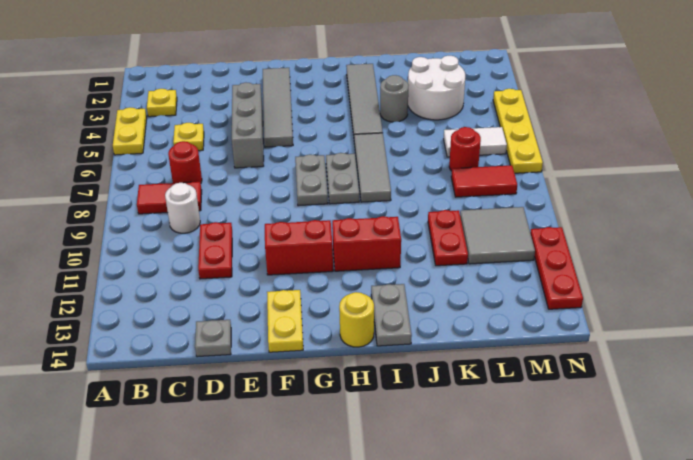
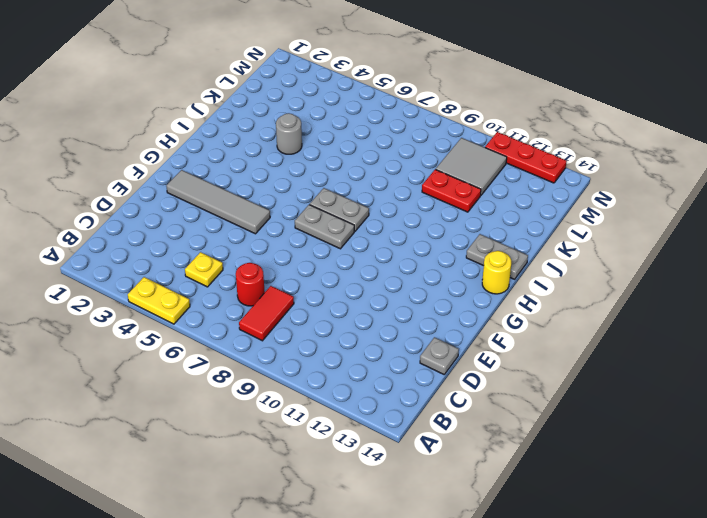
none -> yellow 1x1 plate [147,89,177,117]
none -> white 1x1 round brick [165,183,200,233]
none -> red 1x2 plate [198,222,232,279]

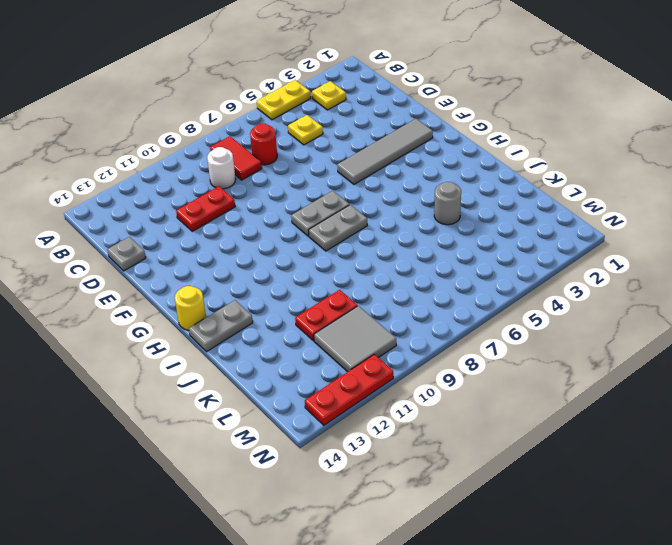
none -> grey 1x3 brick [232,83,264,168]
none -> red 1x2 brick [265,220,333,275]
none -> yellow 1x2 plate [267,290,303,352]

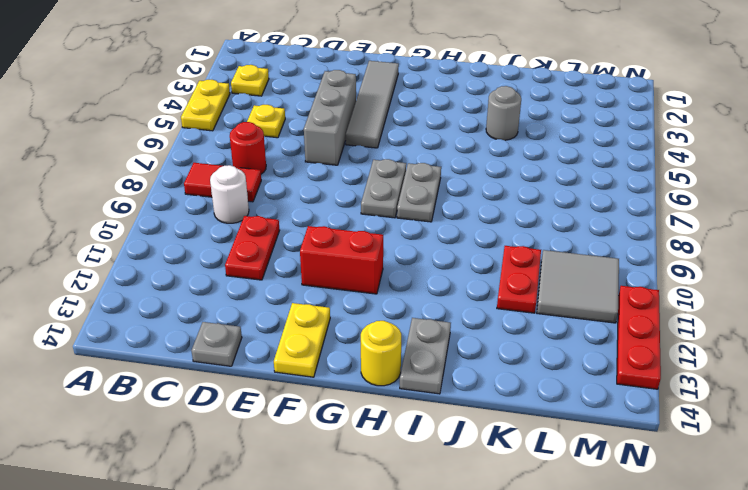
none -> red 1x2 brick [332,216,401,271]
none -> grey 1x4 tile [346,64,383,135]
none -> grey 1x3 tile [354,133,391,202]

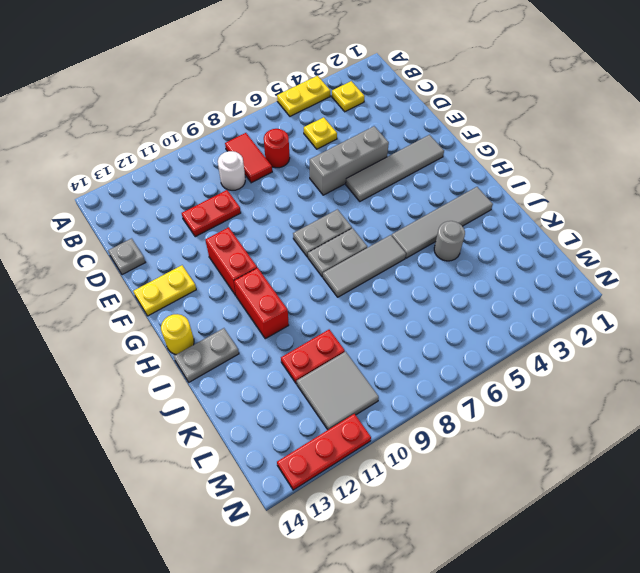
none -> white 2x2 round brick [408,56,465,120]
none -> white 1x2 tile [444,127,507,157]
none -> red 1x1 round brick [449,127,481,171]

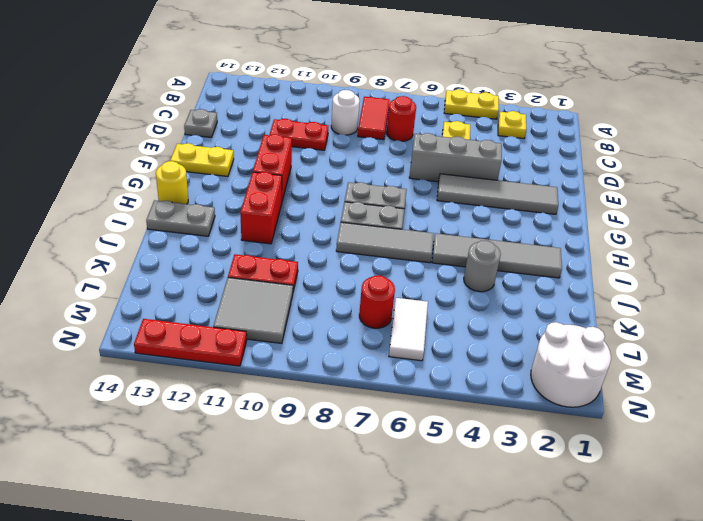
white 2x2 round brick [531,322,611,407] -> white 2x2 round brick moved to [408,56,465,120]
none -> red 1x2 tile [451,165,517,197]
none -> yellow 1x4 plate [493,89,543,173]

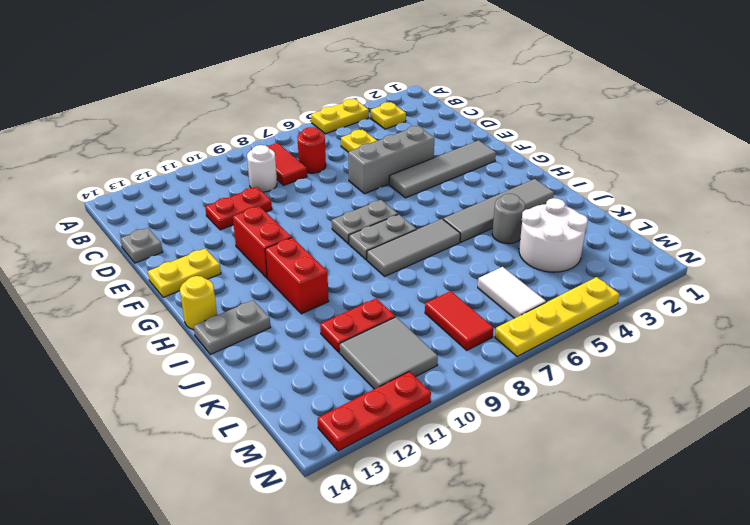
none -> red 1x1 round brick [449,127,481,171]

